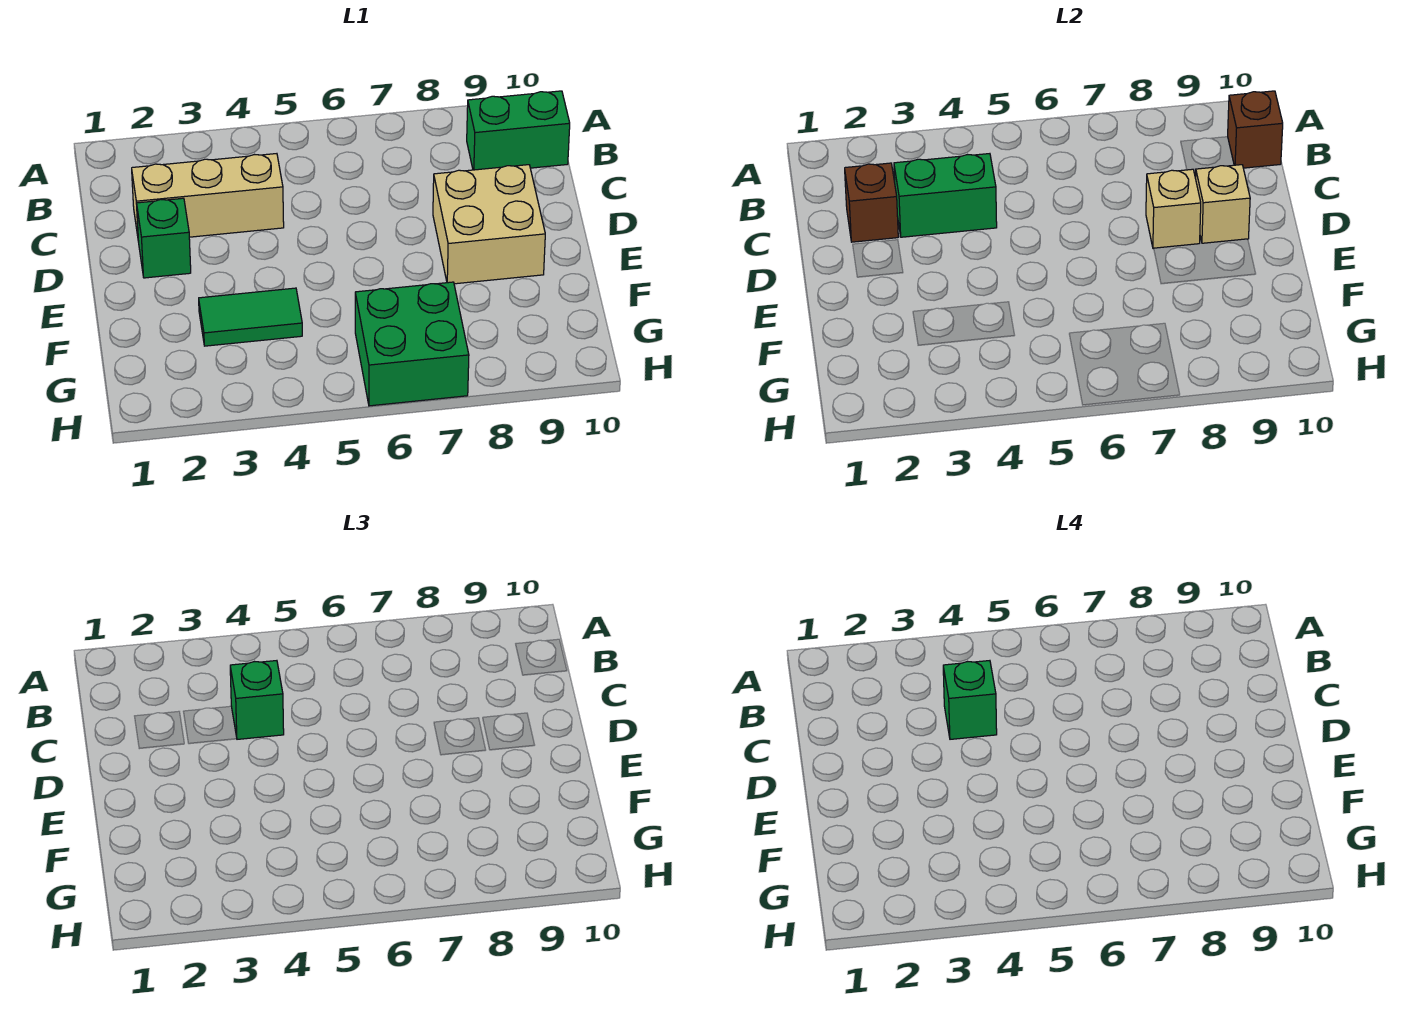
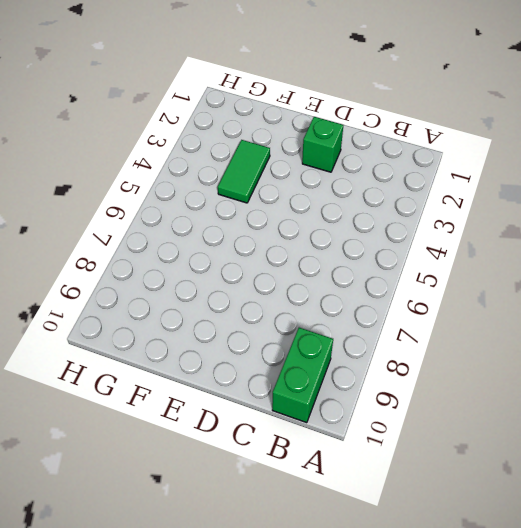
none -> tan 1x3 brick [132,154,284,242]
none -> tan 2x2 brick [433,165,545,284]
none -> green 2x2 brick [355,282,469,406]

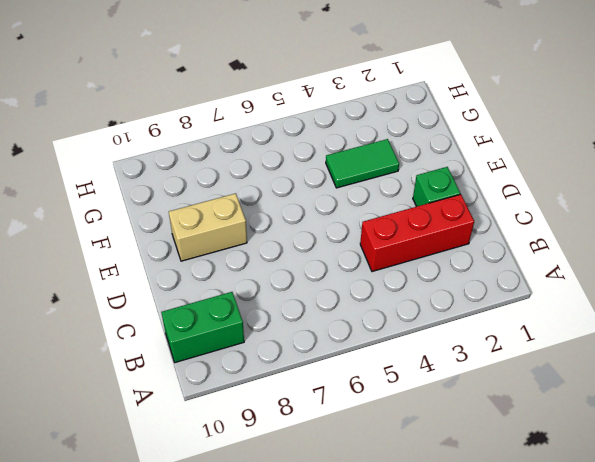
red 1x3 brick [360,194,474,272] -> tan 1x3 brick [132,154,284,242]
tan 1x2 brick [169,193,247,261] -> tan 2x2 brick [433,165,545,284]
none -> green 2x2 brick [355,282,469,406]
none -> brown 1x1 brick [1228,91,1283,168]
none -> brown 1x1 brick [845,163,898,242]

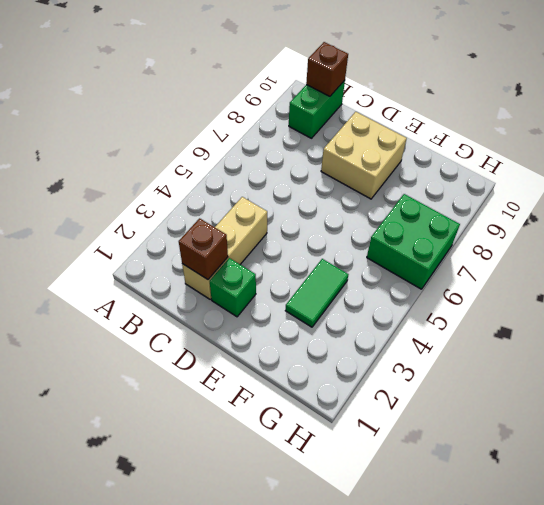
none -> green 1x2 brick [894,154,997,237]
none -> tan 1x1 brick [1146,169,1201,249]
none -> tan 1x1 brick [1196,165,1250,243]

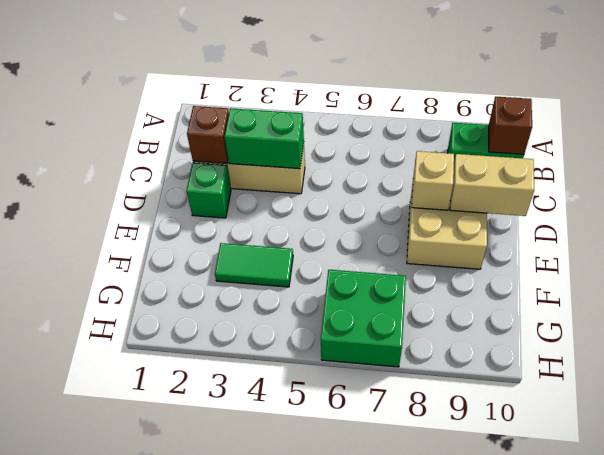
tan 1x2 brick [450,154,534,216] -> tan 1x1 brick [1196,165,1250,243]
none -> green 1x1 brick [230,661,284,739]
none -> green 1x1 brick [943,661,997,739]

